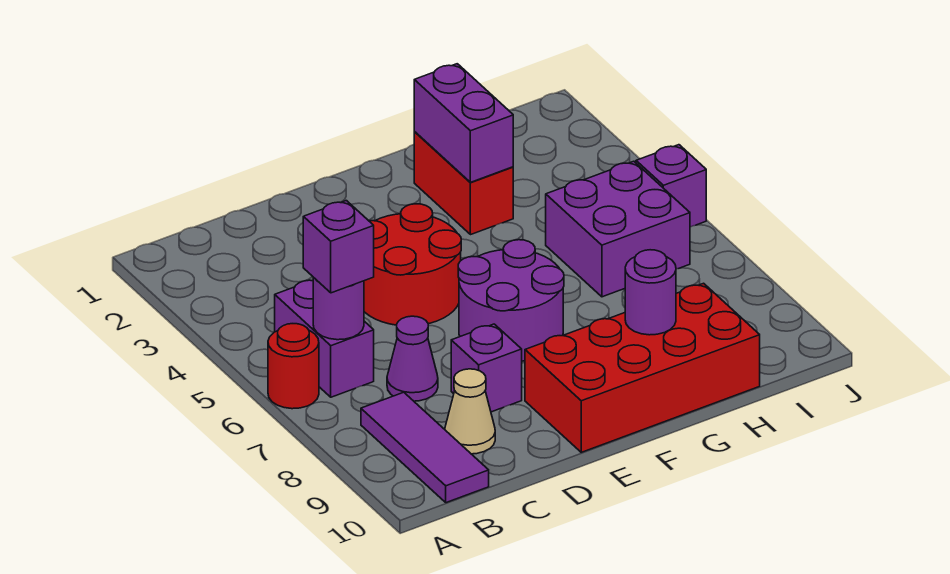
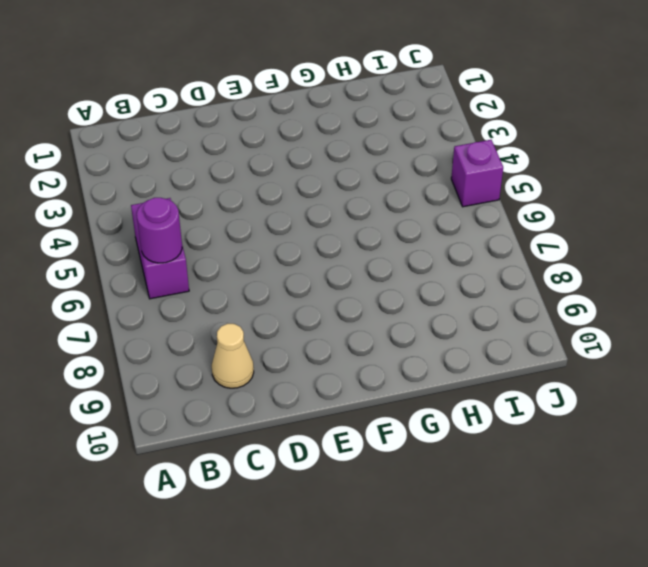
none -> red 1x1 round brick [268,324,319,409]
none -> purple 1x3 tile [361,392,489,503]
none -> purple 1x1 cone [387,316,438,401]

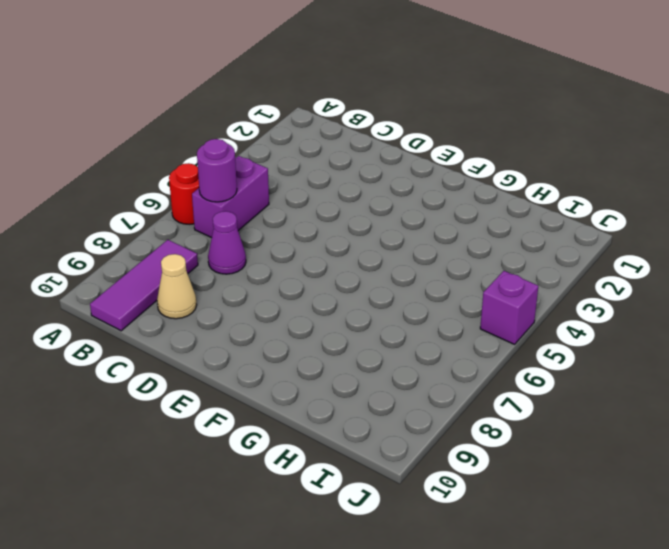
none -> red 2x2 round brick [364,204,461,325]
none -> purple 1x1 brick [451,324,522,412]
none -> purple 2x2 round brick [458,240,564,361]

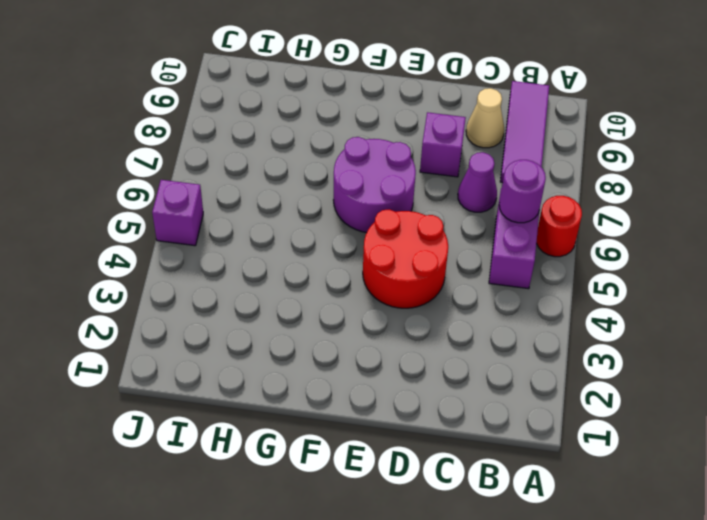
none -> red 2x4 brick [525,283,760,452]
none -> red 1x2 brick [414,132,513,235]
none -> purple 2x2 brick [546,161,690,297]

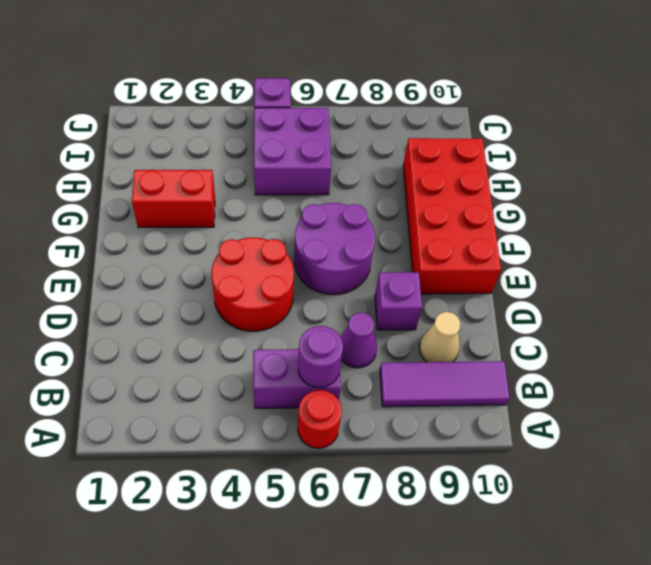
none -> purple 1x2 brick [414,64,513,182]
none -> purple 1x1 round brick [625,250,676,335]
none -> purple 1x1 brick [303,201,374,293]

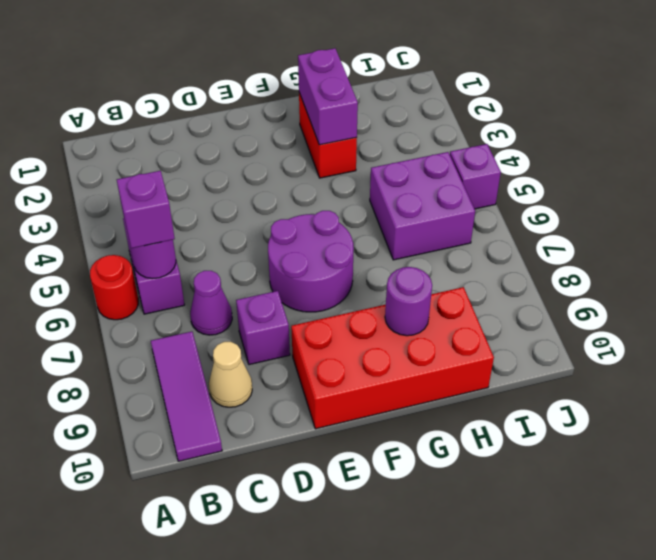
none -> red 2x2 round brick [364,204,461,325]

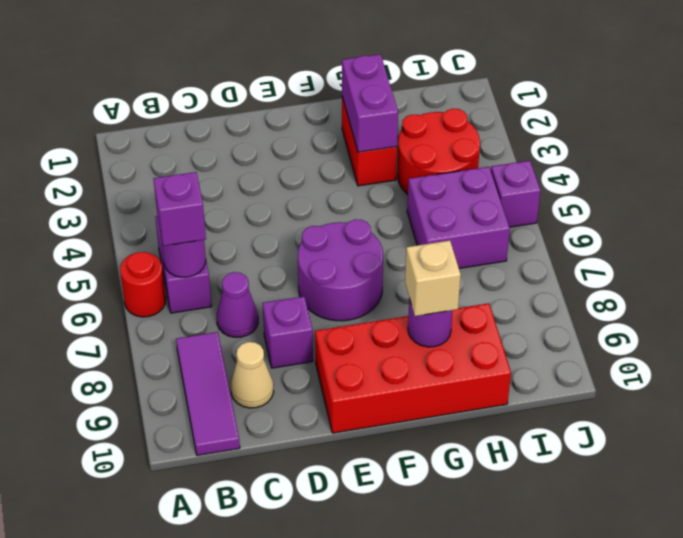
tan 1x1 brick [405,241,461,316] -> none
red 2x2 round brick [397,109,480,194] -> red 2x2 round brick moved to [364,204,461,325]

